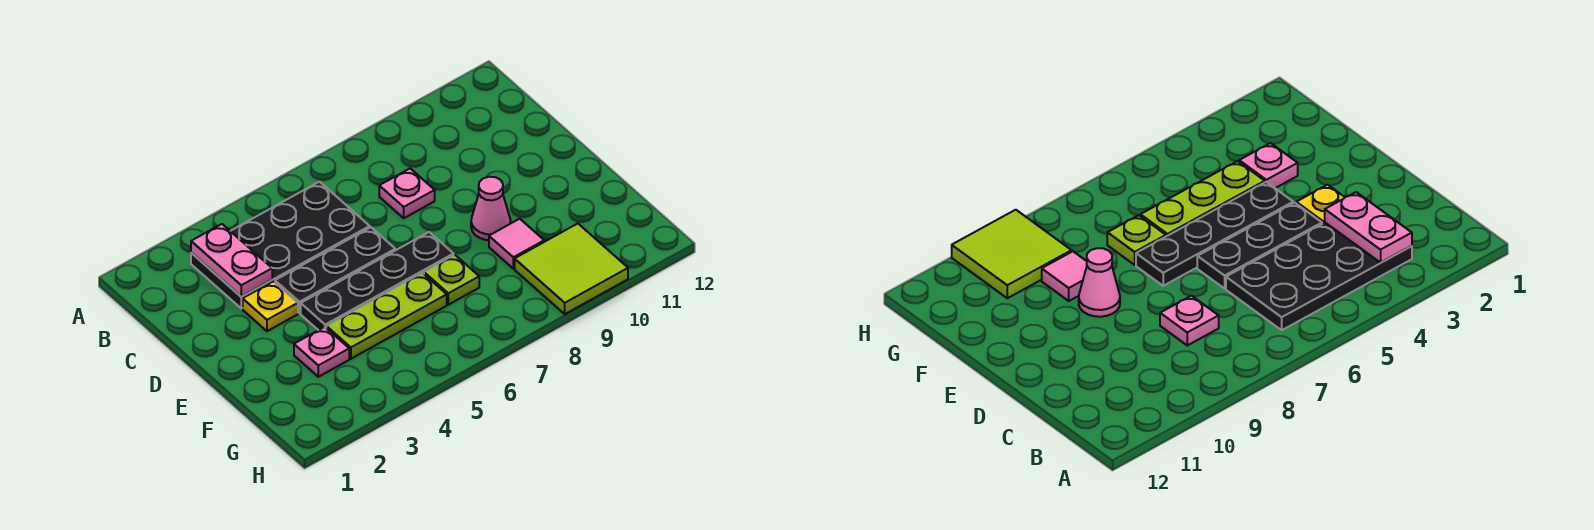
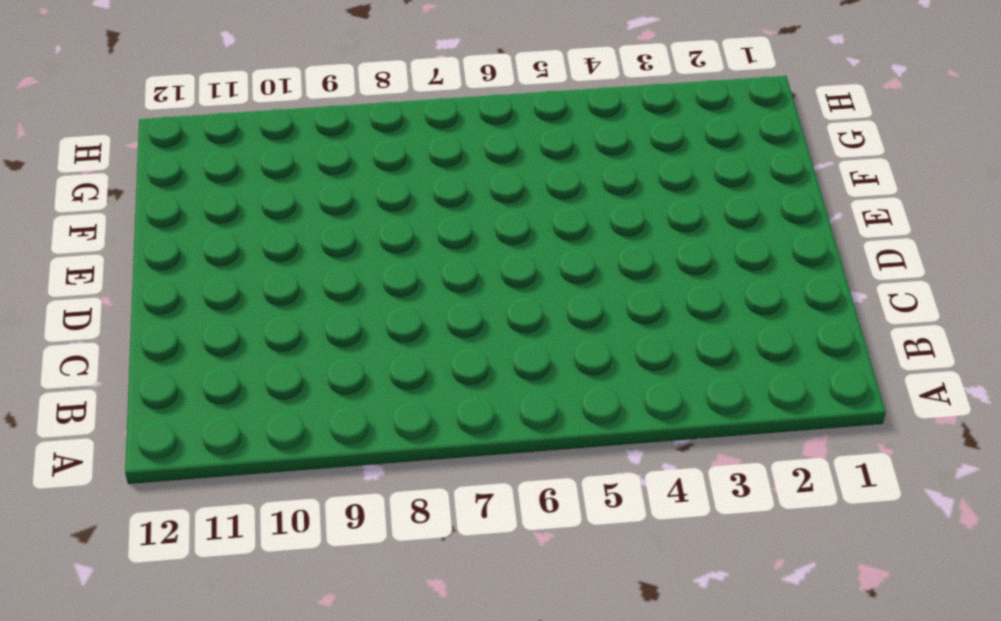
none -> black 2x4 plate [191,182,370,308]
none -> pink 1x1 plate [379,168,435,218]
none -> yellow 1x1 plate [243,281,298,331]

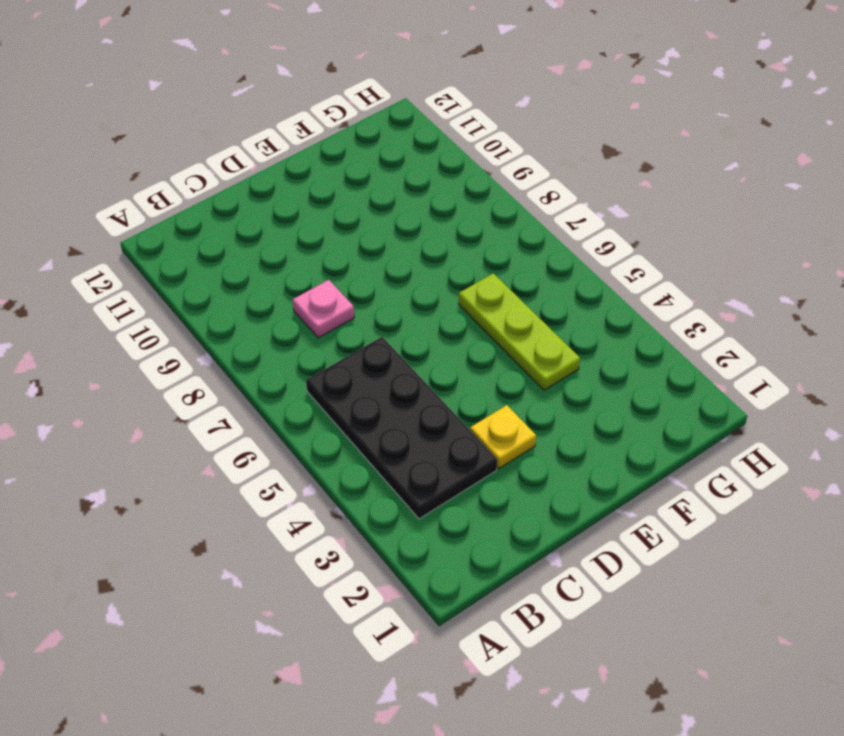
none -> black 1x3 plate [275,227,395,313]
none -> black 1x4 plate [301,232,454,330]
none -> pink 1x1 cone [471,177,511,240]

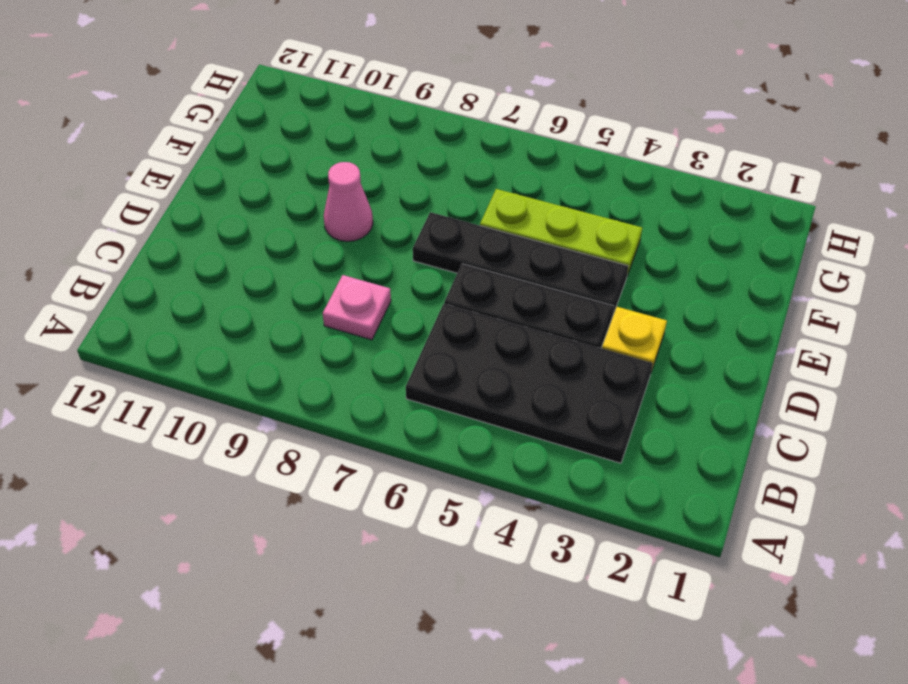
none -> pink 1x1 plate [294,327,349,377]
none -> lime 1x1 plate [424,255,479,305]
none -> pink 1x1 tile [489,219,544,269]

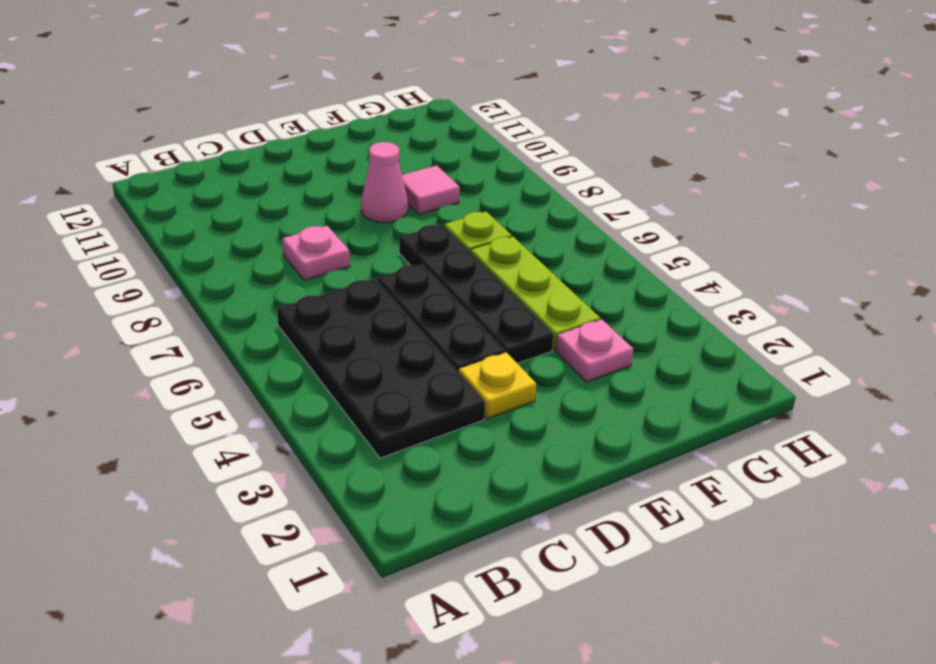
none -> lime 2x2 tile [515,224,628,314]
none -> pink 1x2 plate [191,224,272,297]

